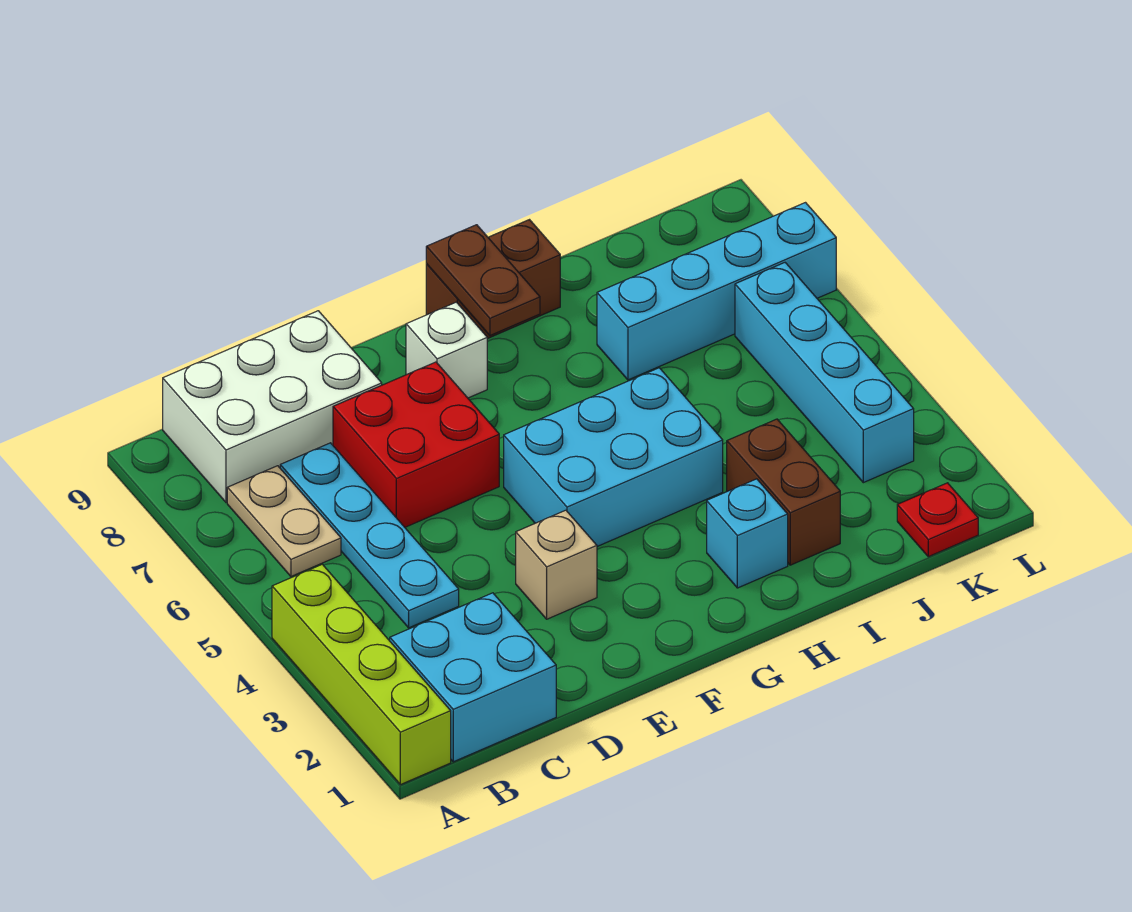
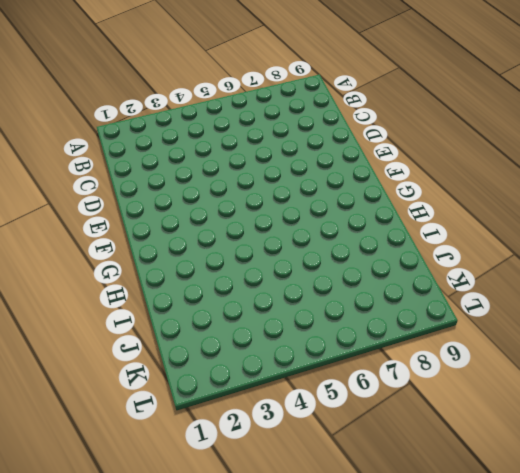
none -> lime 1x4 brick [272,564,451,785]
none -> cyan 2x2 brick [390,593,556,762]
none -> tan 1x2 plate [227,466,341,576]

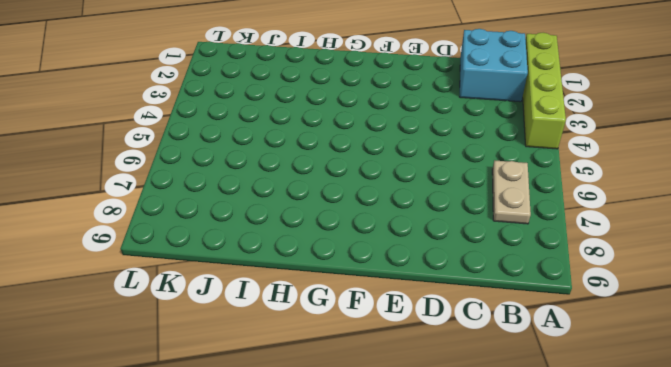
none -> white 2x3 brick [163,311,382,502]
none -> cyan 1x4 plate [280,443,459,628]
none -> red 2x2 brick [333,362,499,527]

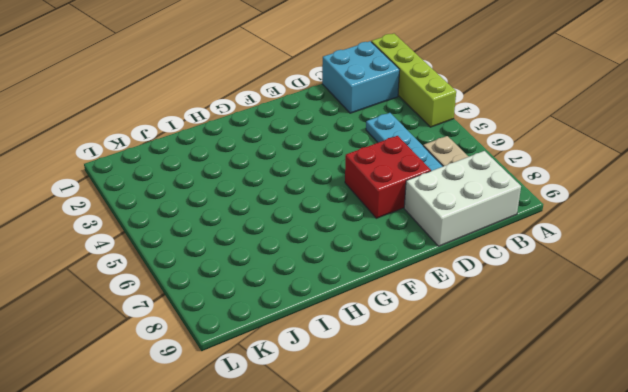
none -> tan 1x1 brick [516,510,597,619]
none -> cyan 2x3 brick [504,368,723,546]
none -> white 1x1 brick [406,302,487,398]

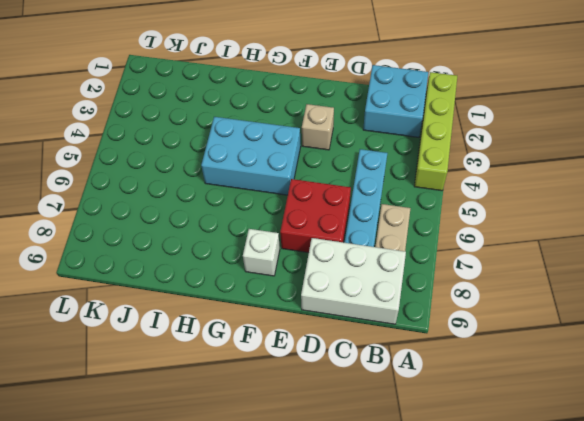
none -> brown 1x2 brick [426,220,560,339]
none -> cyan 1x1 brick [707,479,788,588]
none -> brown 1x2 brick [727,419,840,565]

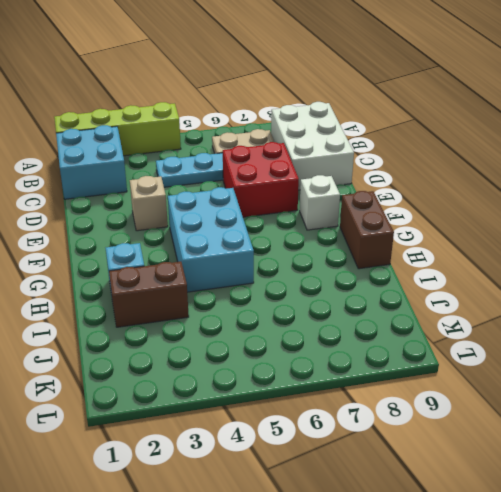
none -> cyan 1x4 brick [597,203,836,380]
none -> red 1x1 plate [897,483,978,557]
none -> cyan 1x4 brick [735,263,914,483]

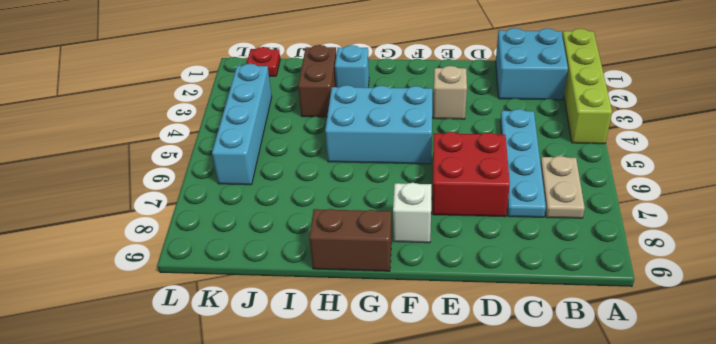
none -> white 2x3 brick [163,311,382,502]
none -> cyan 1x4 brick [597,203,836,380]
none -> brown 1x2 plate [426,225,540,335]

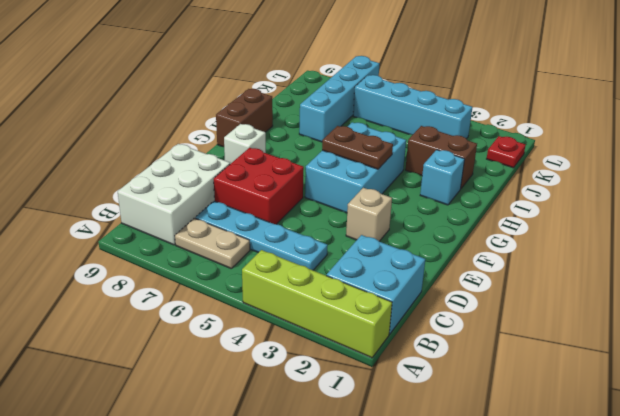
brown 1x2 plate [322,126,393,169] -> brown 1x2 plate moved to [426,225,540,335]

